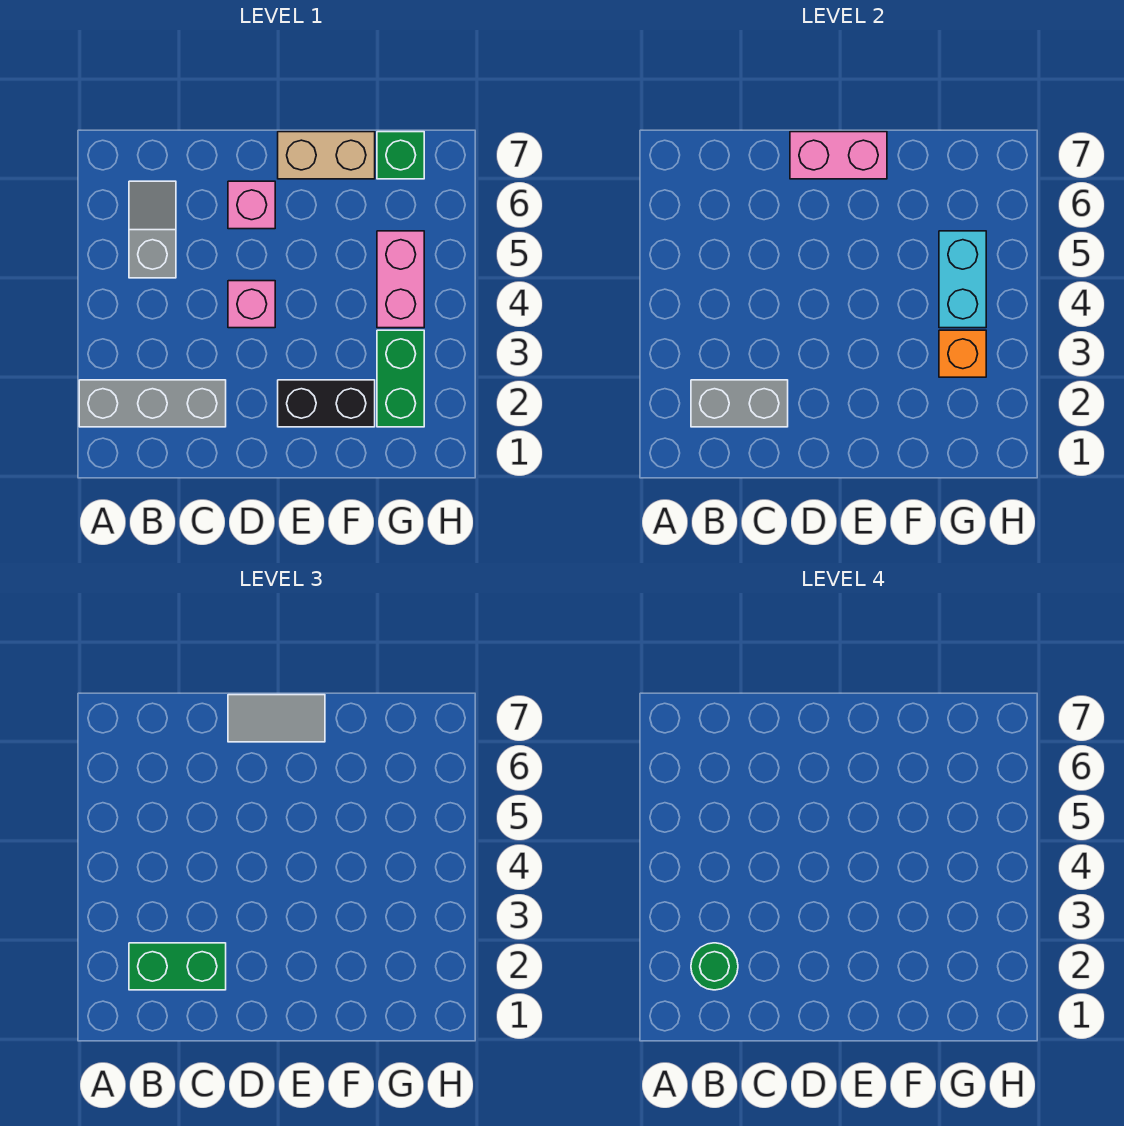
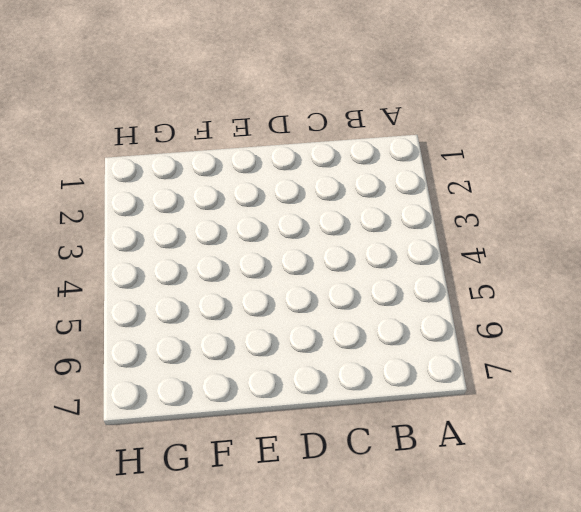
none -> grey 1x3 brick [79,380,226,427]
none -> grey 1x2 slope [129,181,176,278]
none -> pink 1x1 brick [228,281,275,328]

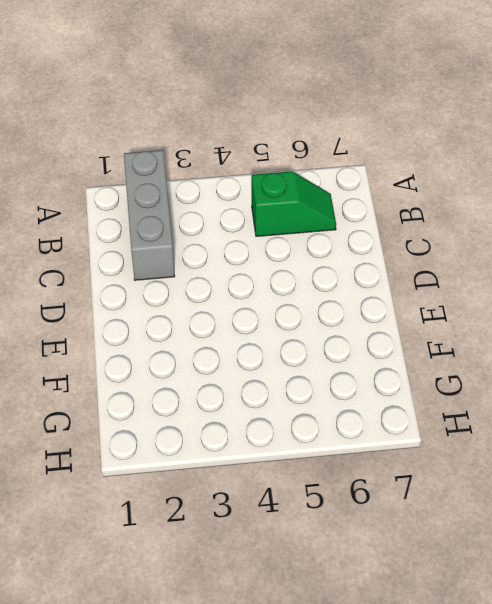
green 1x2 slope [252,171,336,237] -> grey 1x2 slope [129,181,176,278]
none -> pink 1x1 brick [228,281,275,328]
none -> pink 1x1 brick [228,181,275,229]
none -> black 1x2 brick [278,380,375,427]

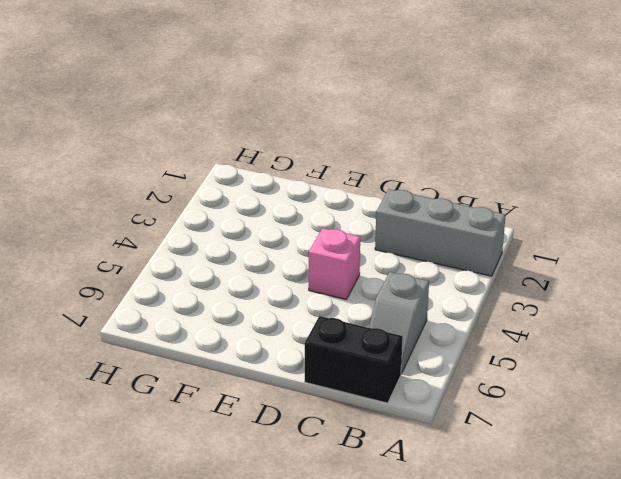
black 1x2 brick [305,316,403,403] -> black 1x2 brick moved to [278,380,375,427]
none -> pink 1x1 brick [228,181,275,229]
none -> tan 1x2 brick [278,132,375,179]
none -> green 1x2 brick [377,330,424,427]

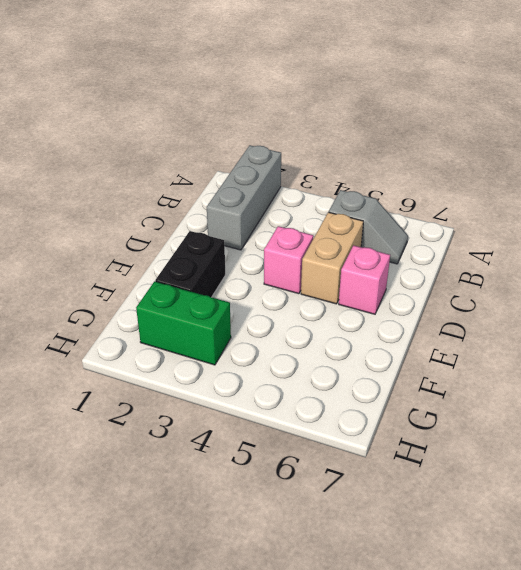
tan 1x2 brick [301,212,363,304] -> tan 1x2 brick moved to [278,132,375,179]
none -> pink 1x2 brick [377,231,424,328]
none -> green 1x1 brick [377,132,424,179]
none -> grey 1x2 brick [691,380,788,427]

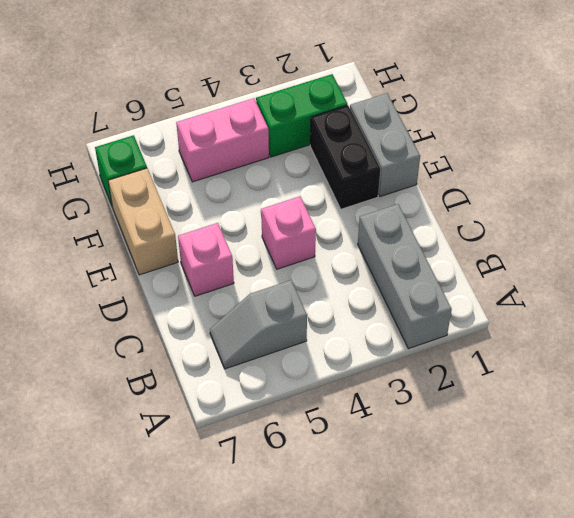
grey 1x2 brick [350,93,420,197] -> grey 1x2 brick moved to [691,380,788,427]
none -> pink 1x2 brick [790,132,887,179]
none -> orange 1x1 brick [939,330,986,377]
none -> cyan 1x2 brick [939,231,986,328]

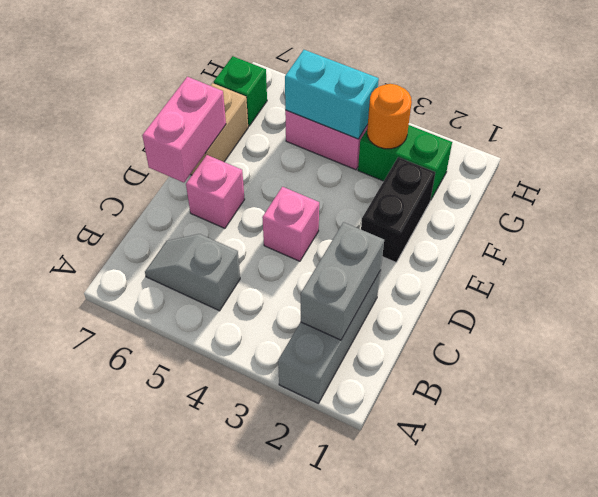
orange 1x1 round brick [367,84,412,149] -> orange 1x1 brick [939,330,986,377]
none -> green 1x2 brick [129,943,226,990]
none -> grey 1x2 tile [228,695,325,742]
none -> green 1x1 round brick [691,943,738,990]

